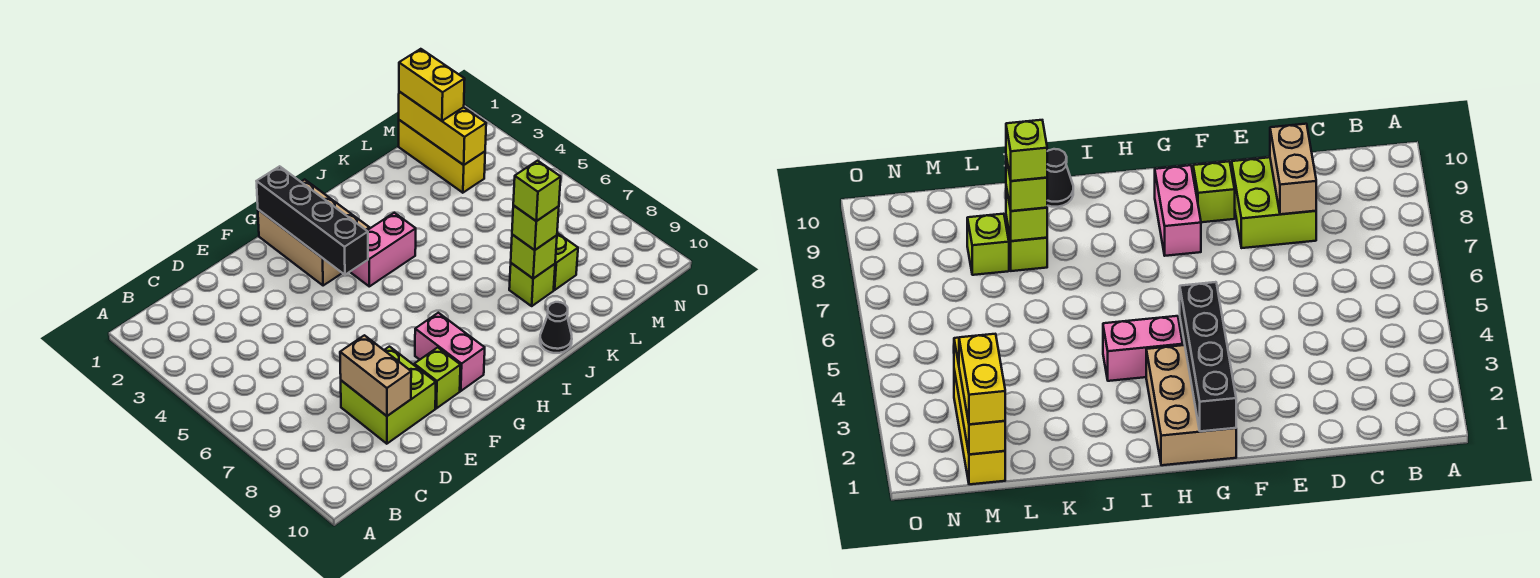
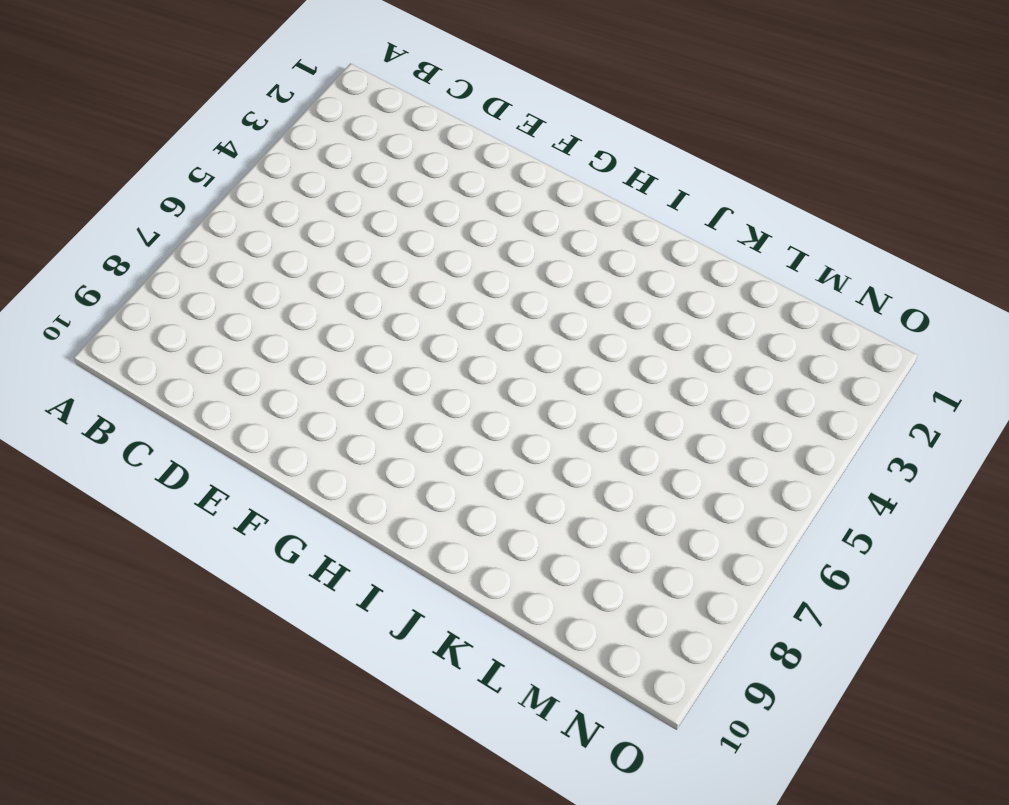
none -> lime 2x2 brick [341,347,436,444]
none -> lime 1x1 brick [414,347,460,408]
none -> tan 2x3 brick [258,179,370,286]

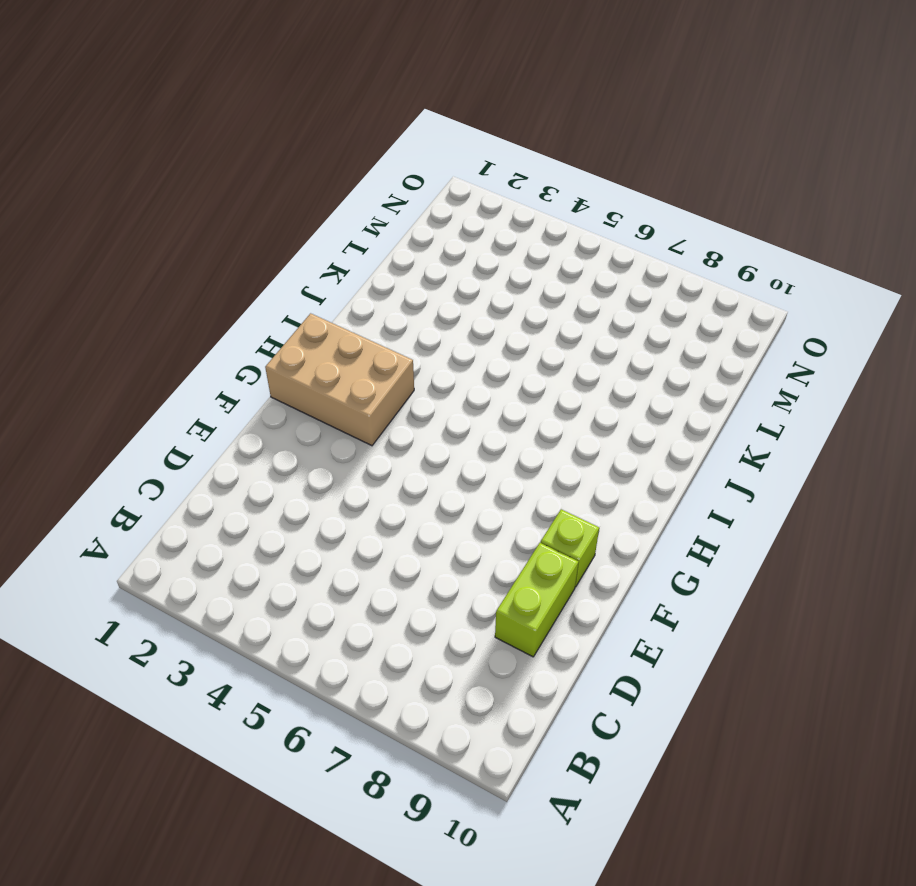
lime 1x2 brick [495,543,578,657] -> lime 2x2 brick [341,347,436,444]
none -> pink 1x2 brick [415,313,485,391]
none -> pink 1x2 brick [350,213,416,286]
none -> black 1x1 cone [540,302,572,353]

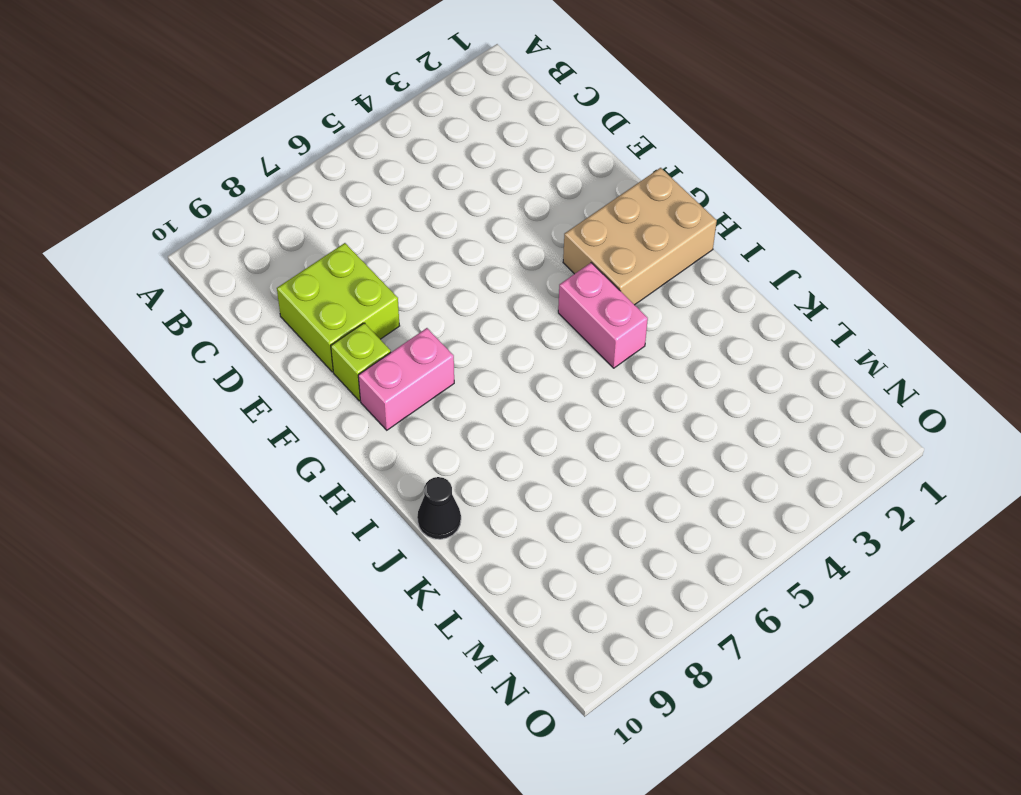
none -> lime 1x1 brick [509,263,555,306]
none -> lime 1x1 brick [554,233,578,290]
none -> yellow 1x3 brick [399,120,485,193]

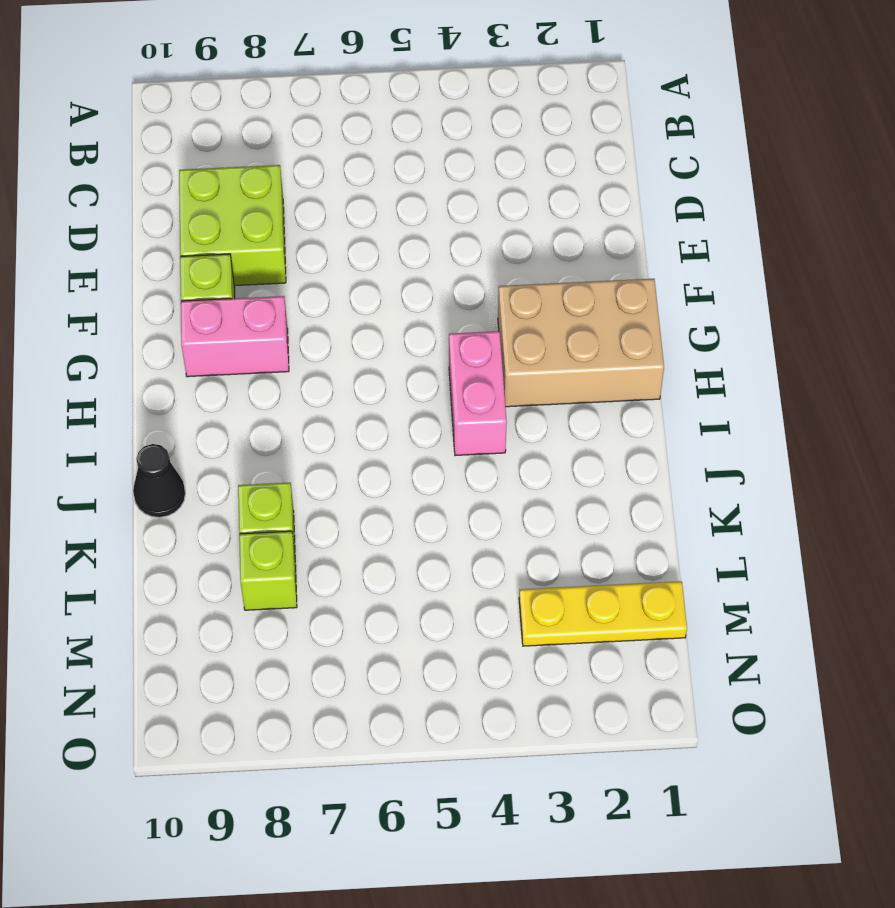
yellow 1x3 plate [519,581,687,646] -> yellow 1x3 brick [399,120,485,193]
none -> tan 1x2 brick [340,335,411,416]
none -> black 1x4 brick [257,166,368,275]
none -> lime 1x1 brick [511,235,557,278]

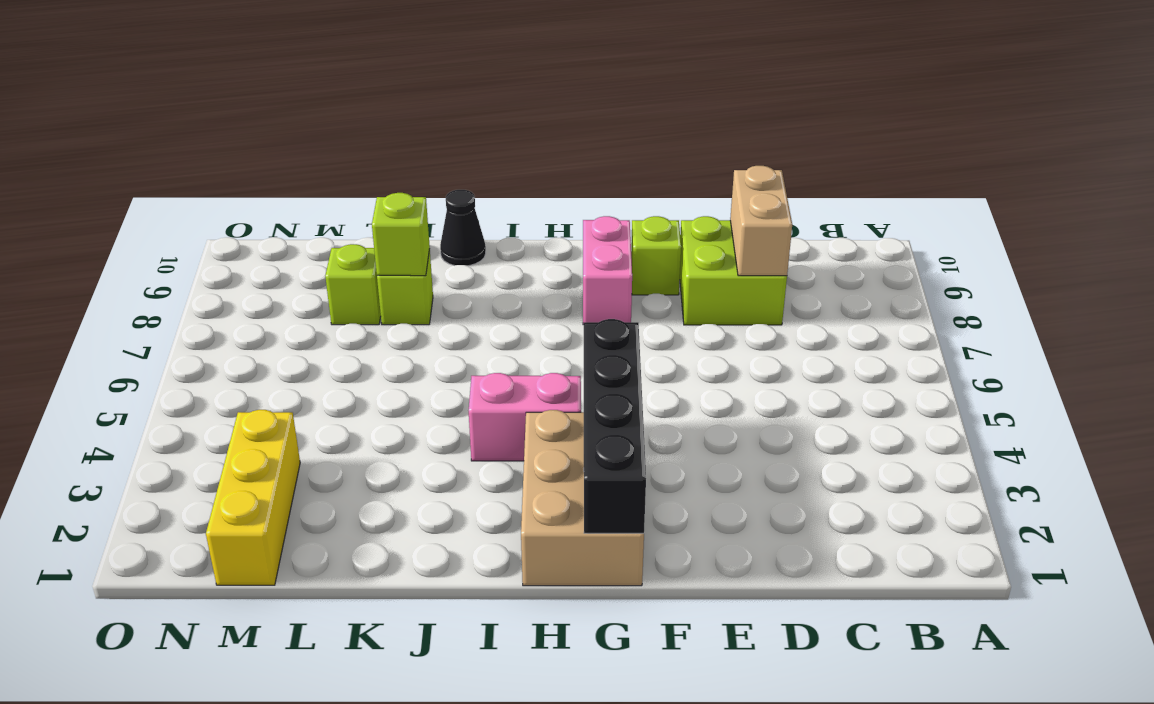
none -> yellow 1x3 brick [399,91,486,165]
none -> lime 1x1 brick [512,206,559,250]
none -> yellow 1x2 brick [399,49,465,121]

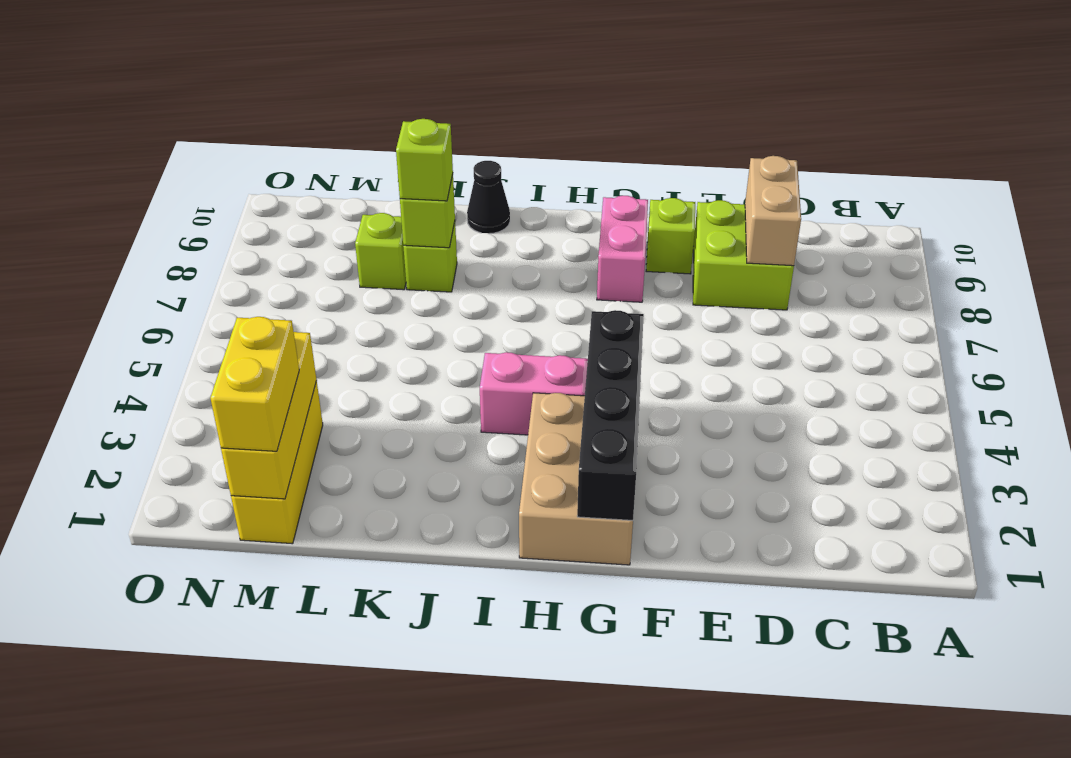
none -> lime 1x1 brick [513,161,561,221]

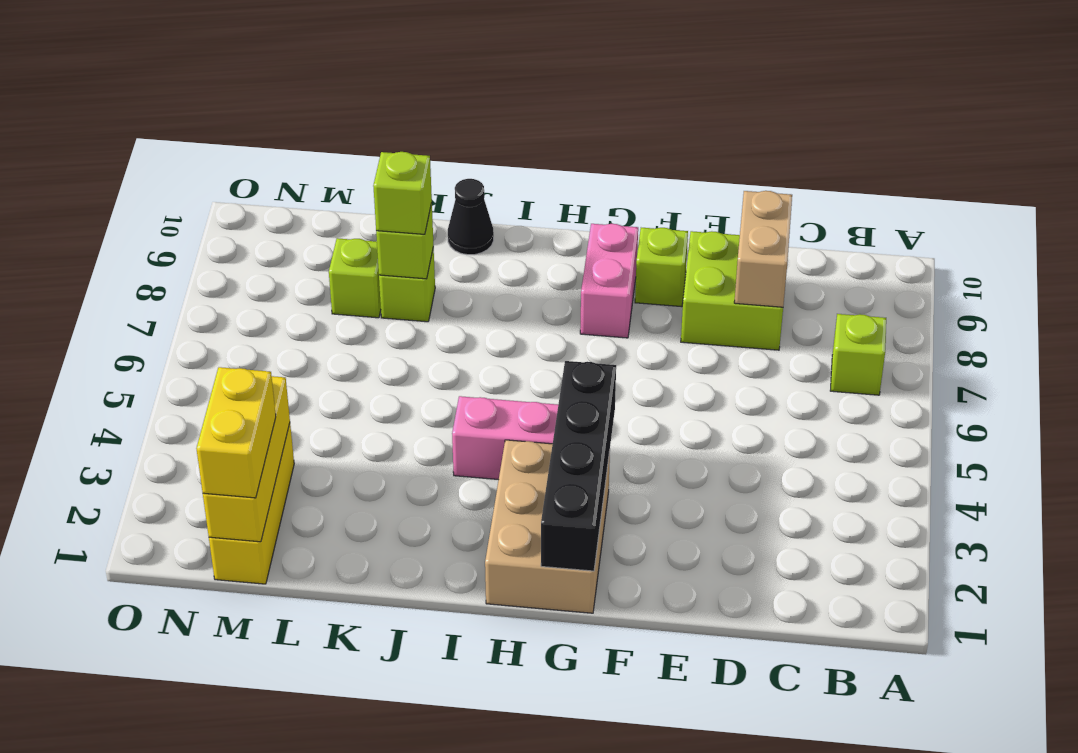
lime 1x1 brick [830,314,886,395] -> lime 1x1 brick moved to [513,161,561,221]

